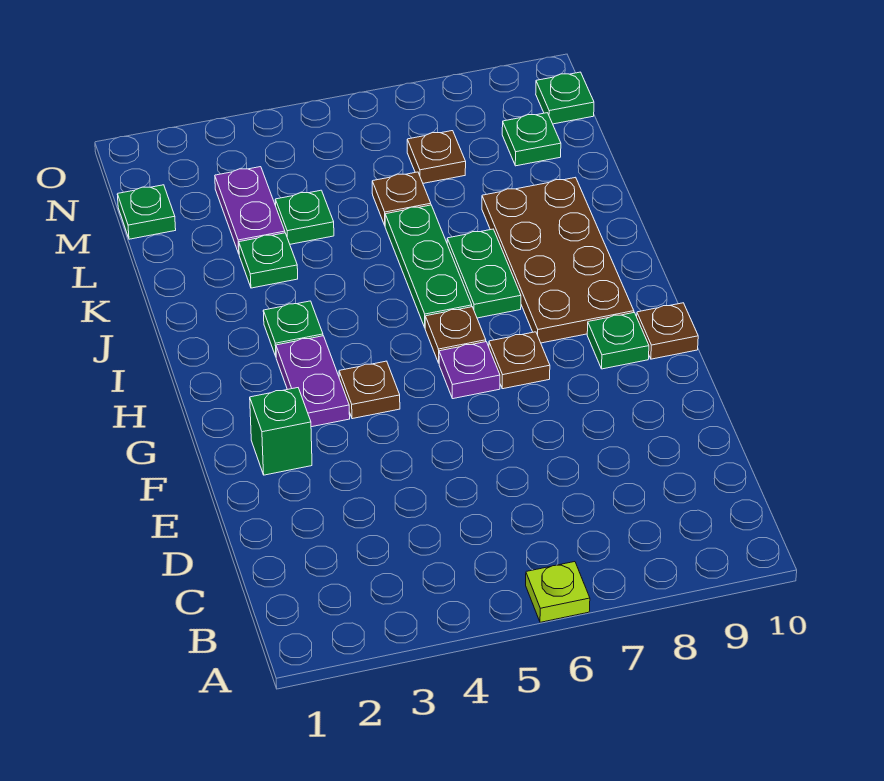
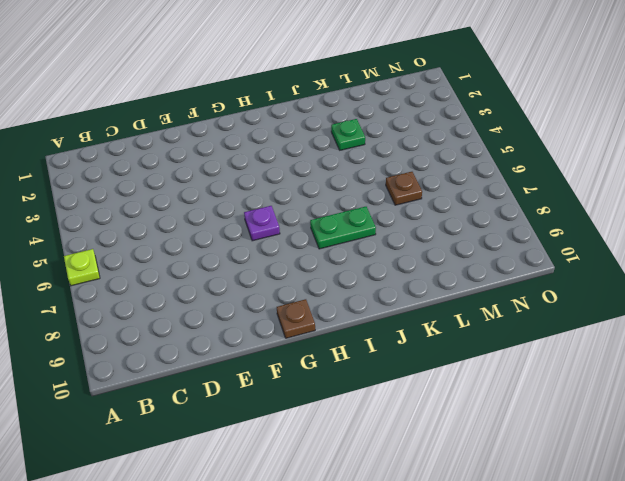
none -> green 1x1 brick [250,388,312,475]
none -> purple 1x2 plate [276,336,350,427]
none -> brown 1x1 plate [339,361,400,419]

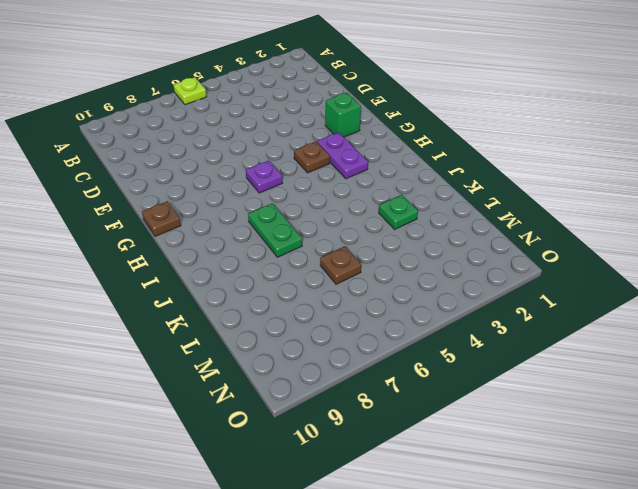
none -> brown 1x1 plate [489,332,550,389]
none -> green 1x1 plate [587,313,649,369]
none -> brown 1x1 plate [425,307,486,363]

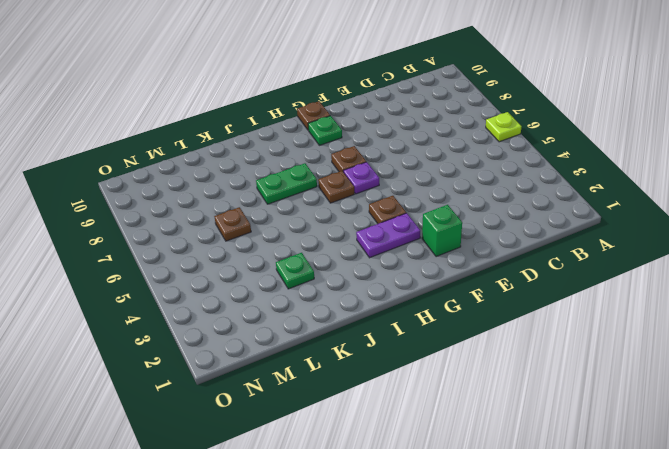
none -> brown 2x4 plate [482,177,634,343]
none -> green 1x1 plate [263,301,323,356]
none -> green 1x3 plate [385,205,472,327]

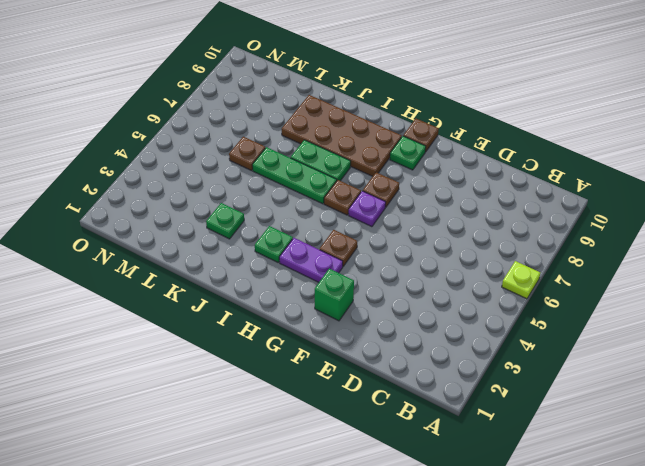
none -> purple 1x2 plate [215,167,285,253]
none -> green 1x1 plate [275,190,334,244]
none -> green 1x1 plate [117,185,176,239]

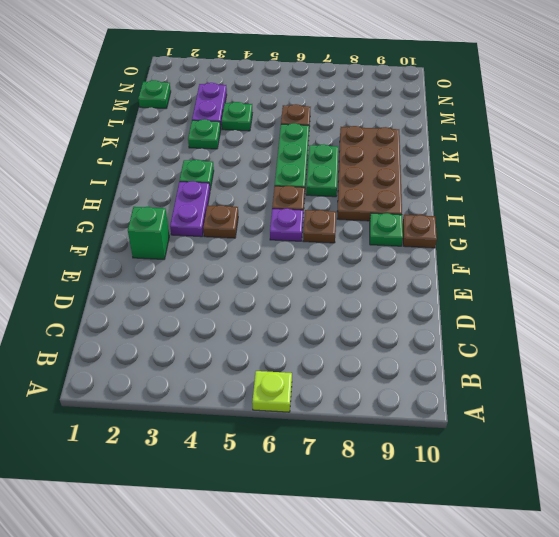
none -> brown 1x1 plate [407,131,466,183]
none -> green 1x1 plate [502,113,561,166]
none -> green 1x1 plate [536,72,594,124]

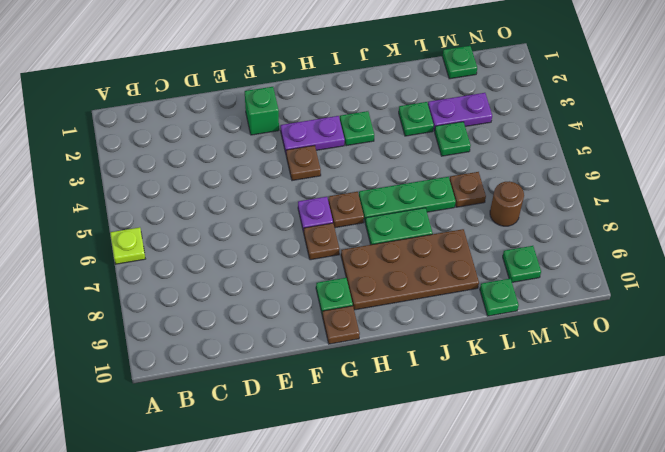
green 1x1 plate [480,279,519,316] -> green 1x1 plate moved to [536,72,594,124]
brown 1x1 round brick [490,181,524,226] -> brown 1x1 plate [407,131,466,183]

